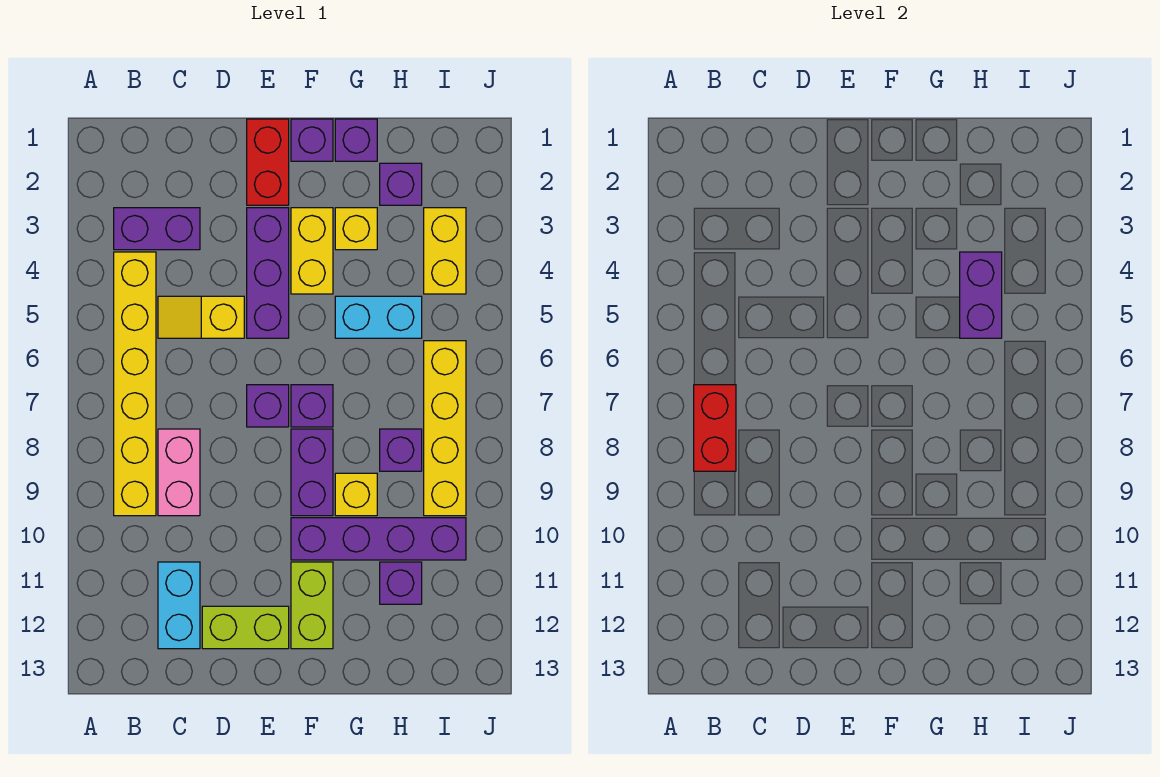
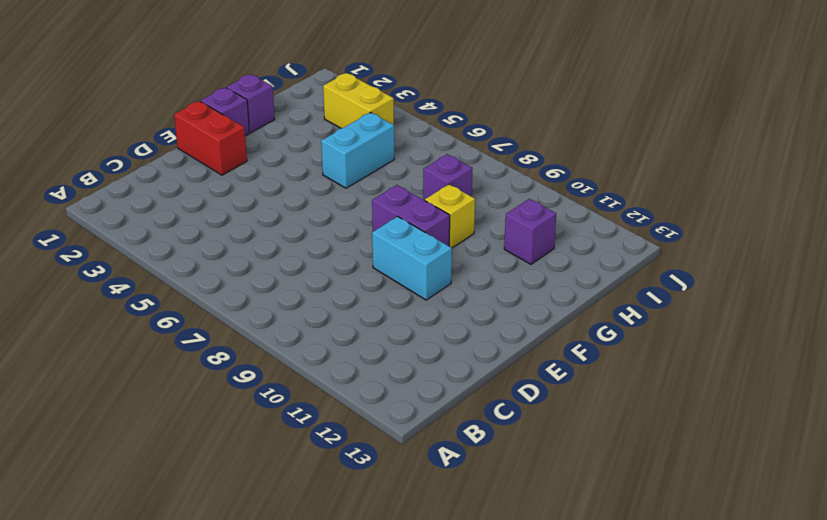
cyan 1x2 brick [372,216,452,300] -> cyan 1x2 brick moved to [158,562,200,649]
none -> purple 1x2 brick [114,208,200,250]
none -> yellow 1x6 brick [114,252,156,516]
none -> yellow 1x2 slope [158,296,244,338]

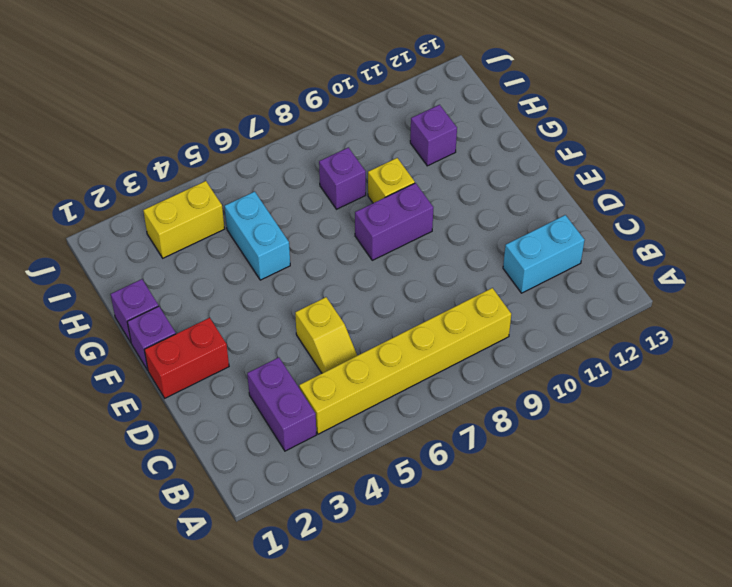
none -> pink 1x2 brick [158,429,200,516]
none -> lime 1x2 brick [202,606,289,649]
none -> purple 1x3 brick [247,208,289,338]

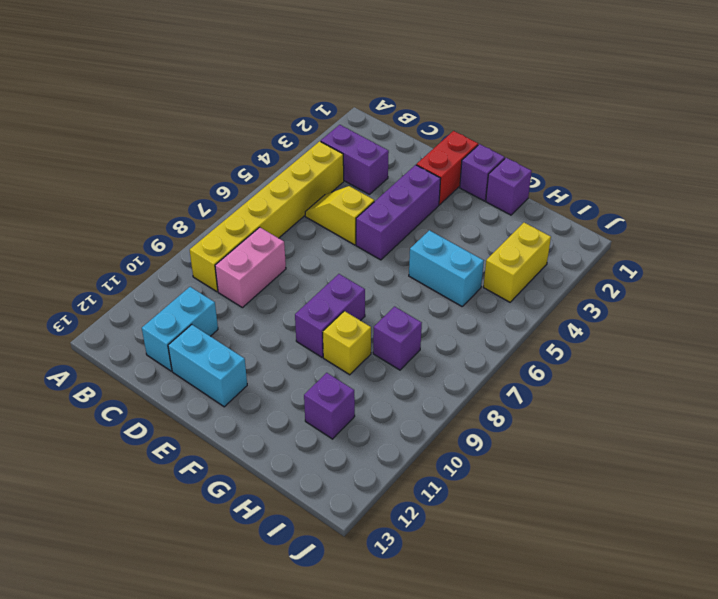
cyan 1x2 brick [168,325,247,407] -> lime 1x2 brick [202,606,289,649]
none -> purple 1x1 brick [247,385,289,427]
none -> yellow 1x2 brick [291,208,333,294]
none -> purple 1x1 brick [291,385,333,427]

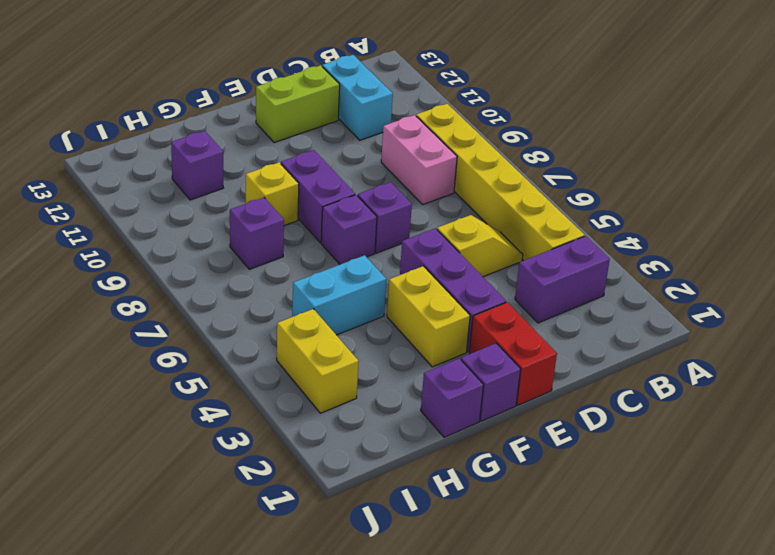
none -> purple 1x4 brick [291,518,466,560]
none -> lime 1x2 brick [291,562,333,649]
none -> yellow 1x1 brick [335,208,377,250]

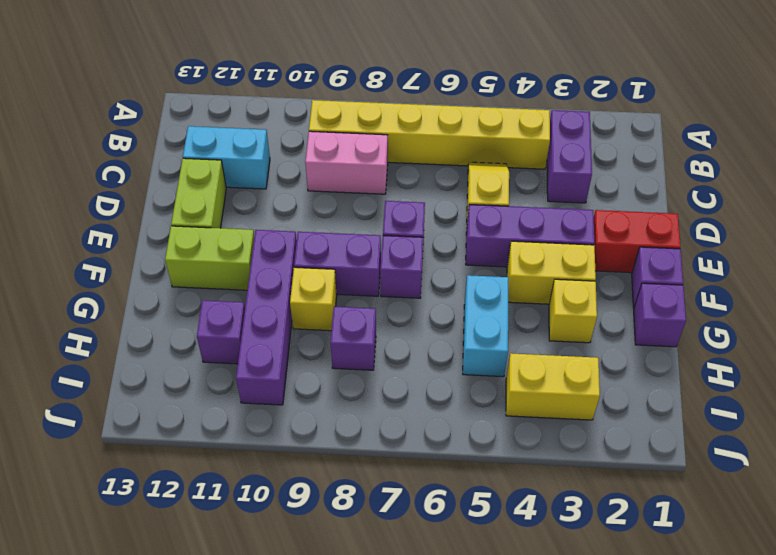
none -> purple 1x1 brick [380,163,422,205]
none -> yellow 1x4 brick [424,341,466,516]
none -> red 1x2 brick [694,385,736,471]

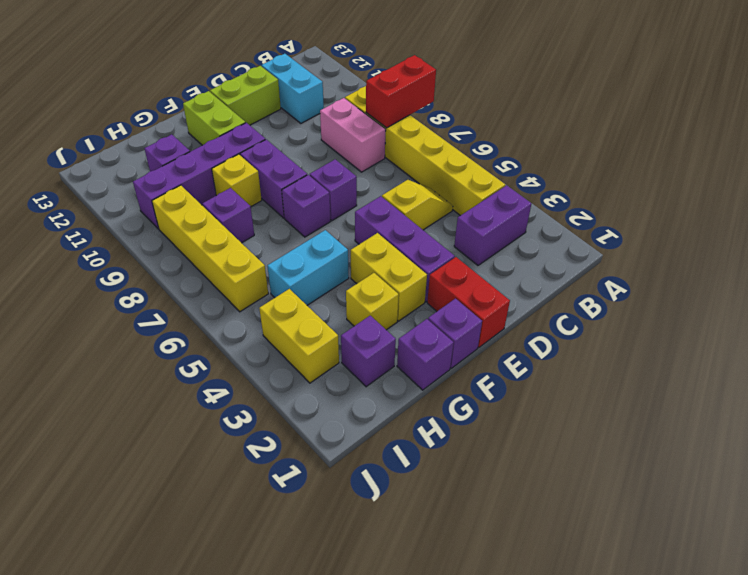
red 1x2 brick [366,55,436,128] -> red 1x2 brick turned to [694,385,736,471]
none -> purple 1x2 brick [960,252,1002,338]

